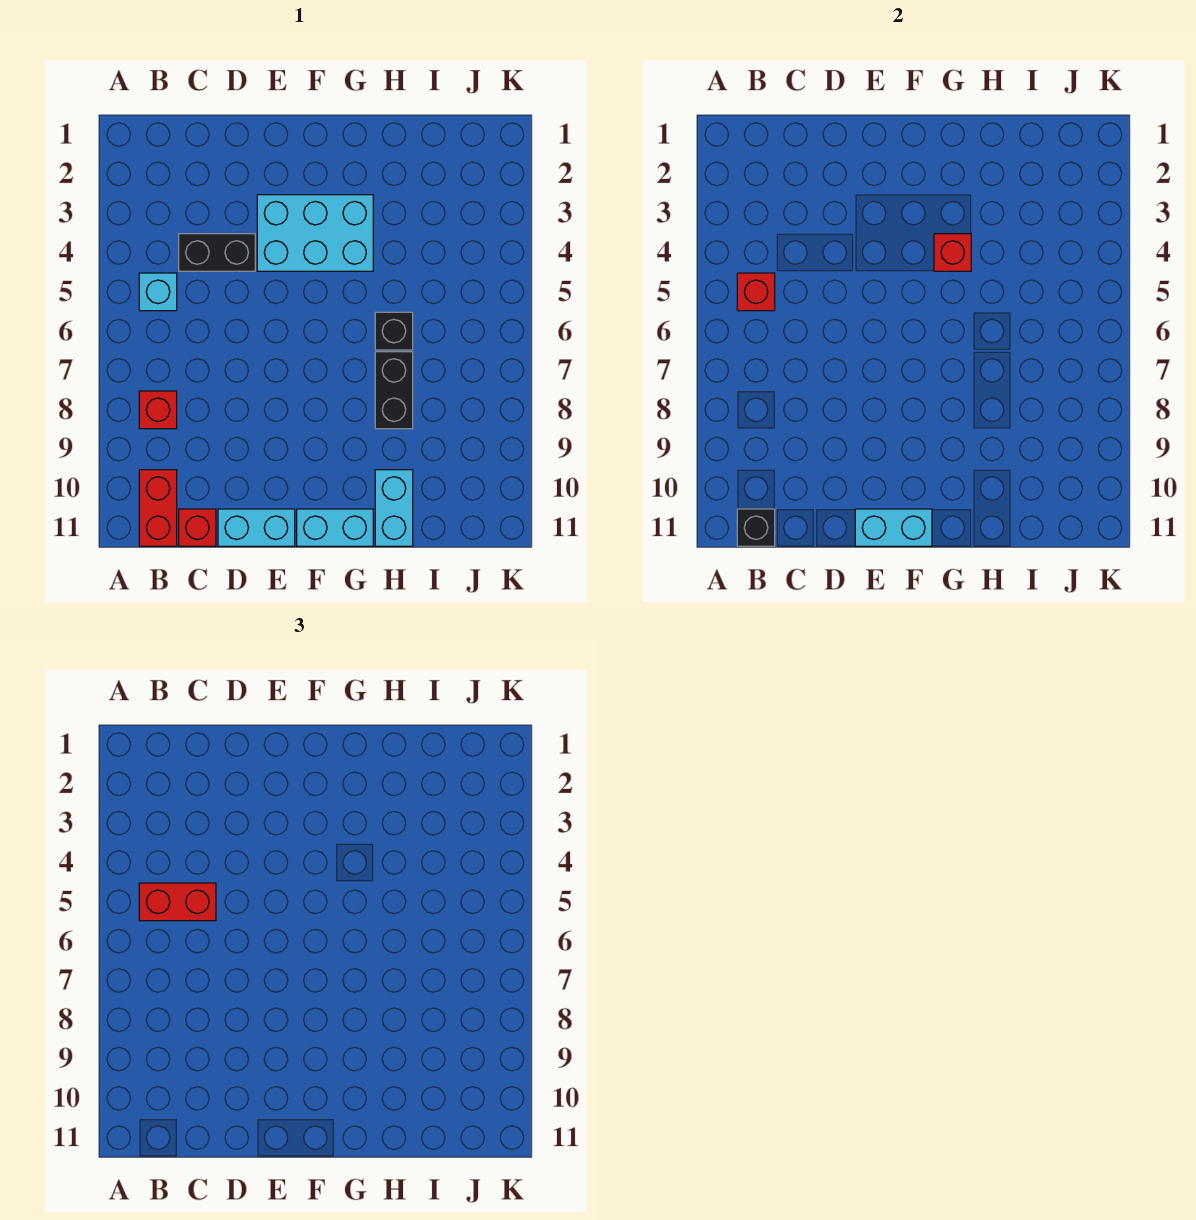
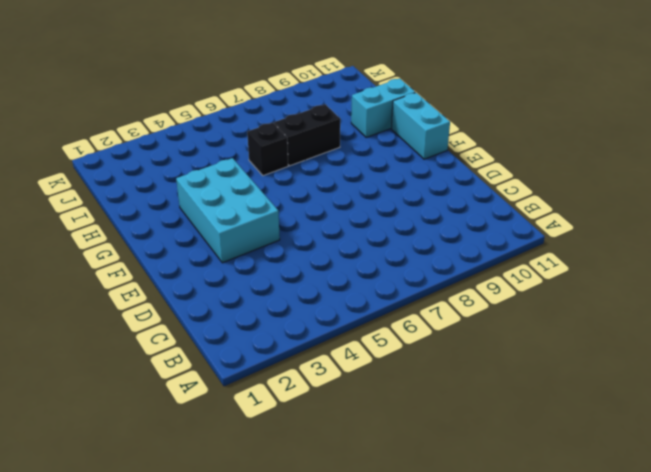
none -> cyan 1x1 brick [139,273,177,311]
none -> red 1x1 brick [139,391,177,429]
none -> red 1x2 brick [139,470,177,546]

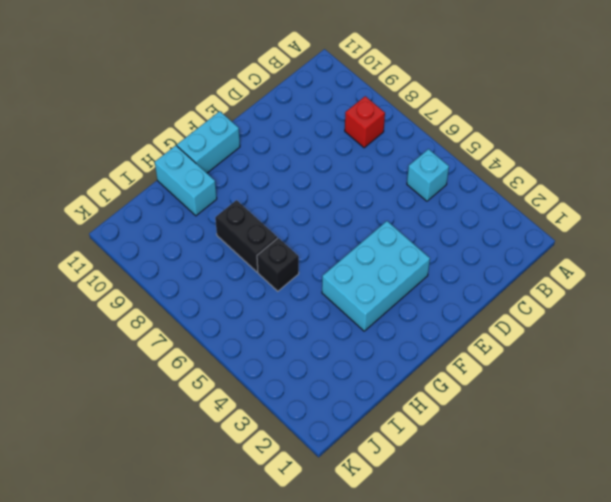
none -> red 1x2 brick [139,470,177,546]
none -> black 1x2 brick [179,234,255,271]
none -> red 1x1 brick [179,509,216,546]

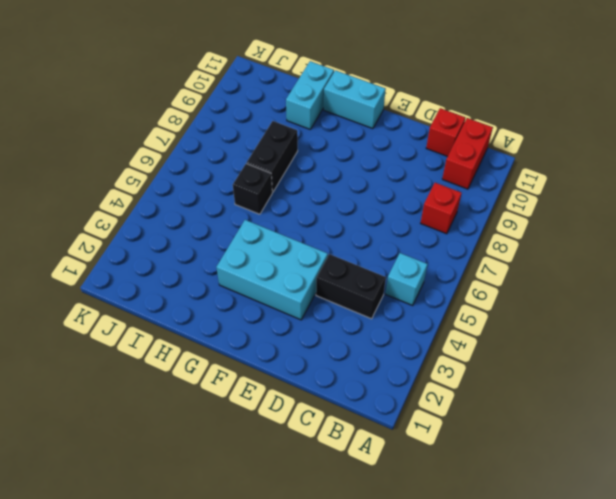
none -> cyan 1x2 brick [218,509,295,546]
none -> red 1x1 brick [737,273,775,311]
none -> black 1x1 brick [737,509,775,546]

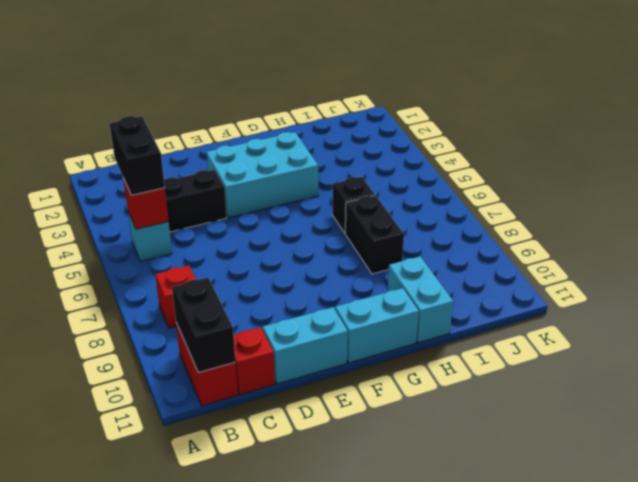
black 1x2 brick [110,116,165,195] -> red 1x2 brick [139,883,216,921]
black 1x2 brick [172,277,235,373] -> black 1x1 brick [737,509,775,546]
none -> cyan 1x2 brick [855,509,932,546]
none -> red 1x1 brick [934,234,971,271]

